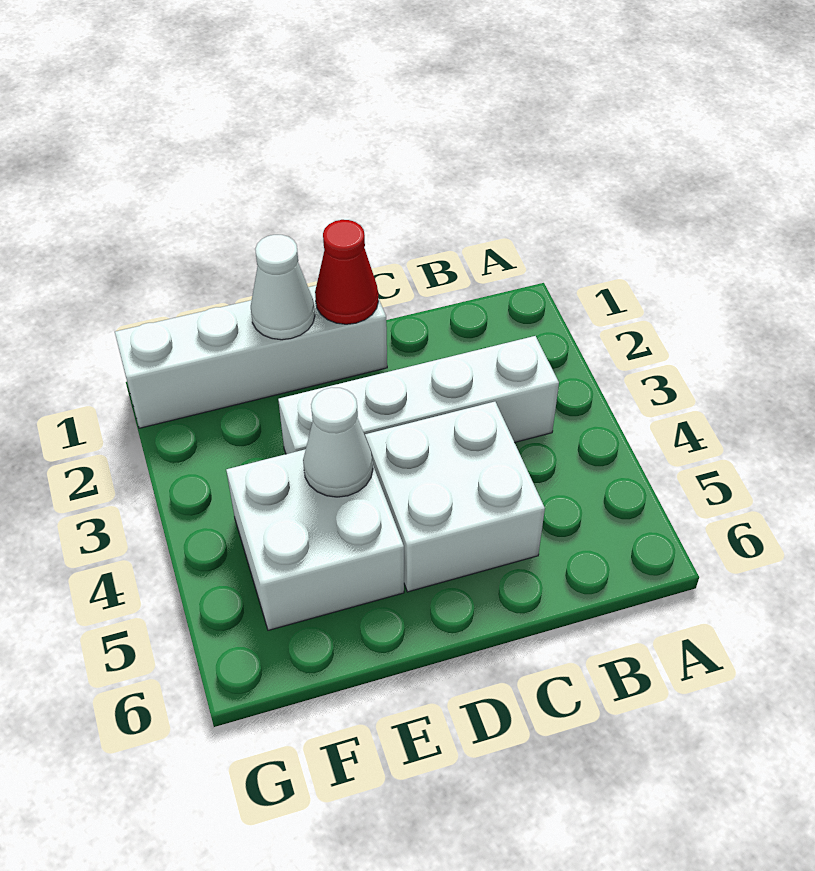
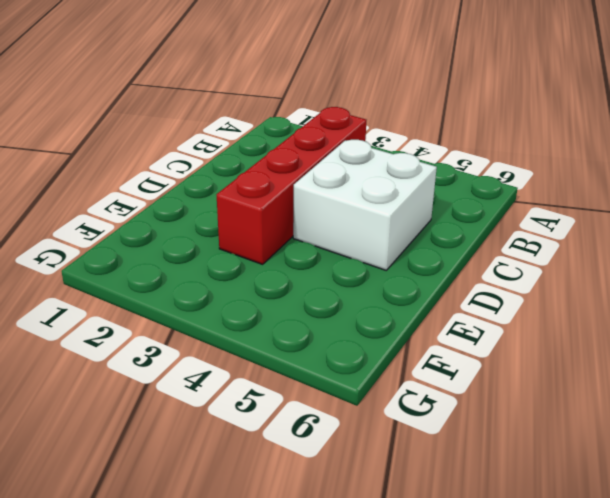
red 1x4 brick [216,107,366,264] -> white 1x4 brick [278,336,559,454]
none -> white 1x4 brick [115,285,387,428]
none -> white 2x2 brick [226,449,404,630]

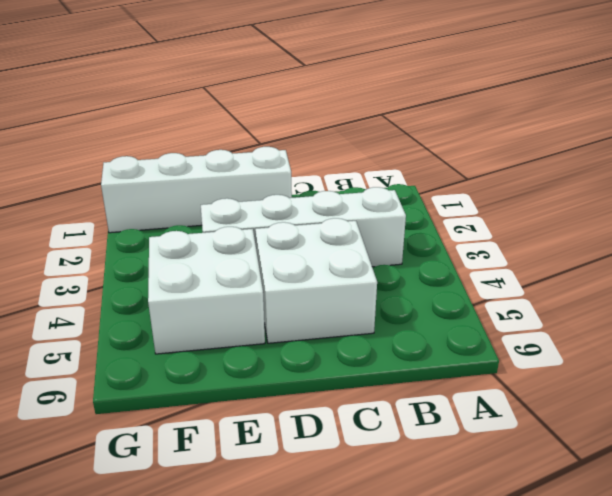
none -> red 1x1 cone [315,220,378,324]
none -> white 1x1 cone [251,235,315,340]

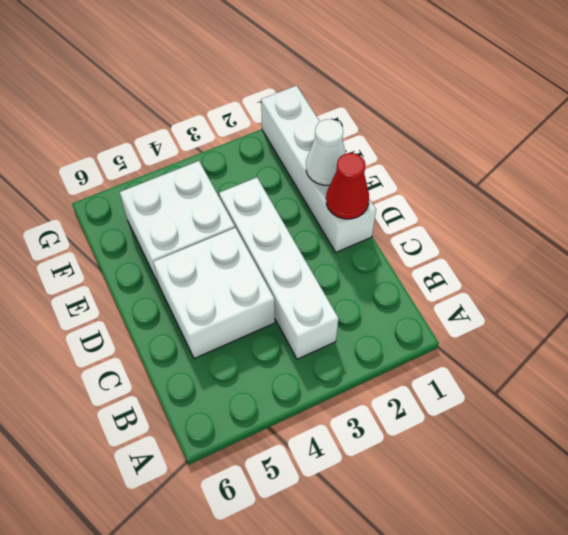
none -> white 1x1 cone [303,387,373,497]

